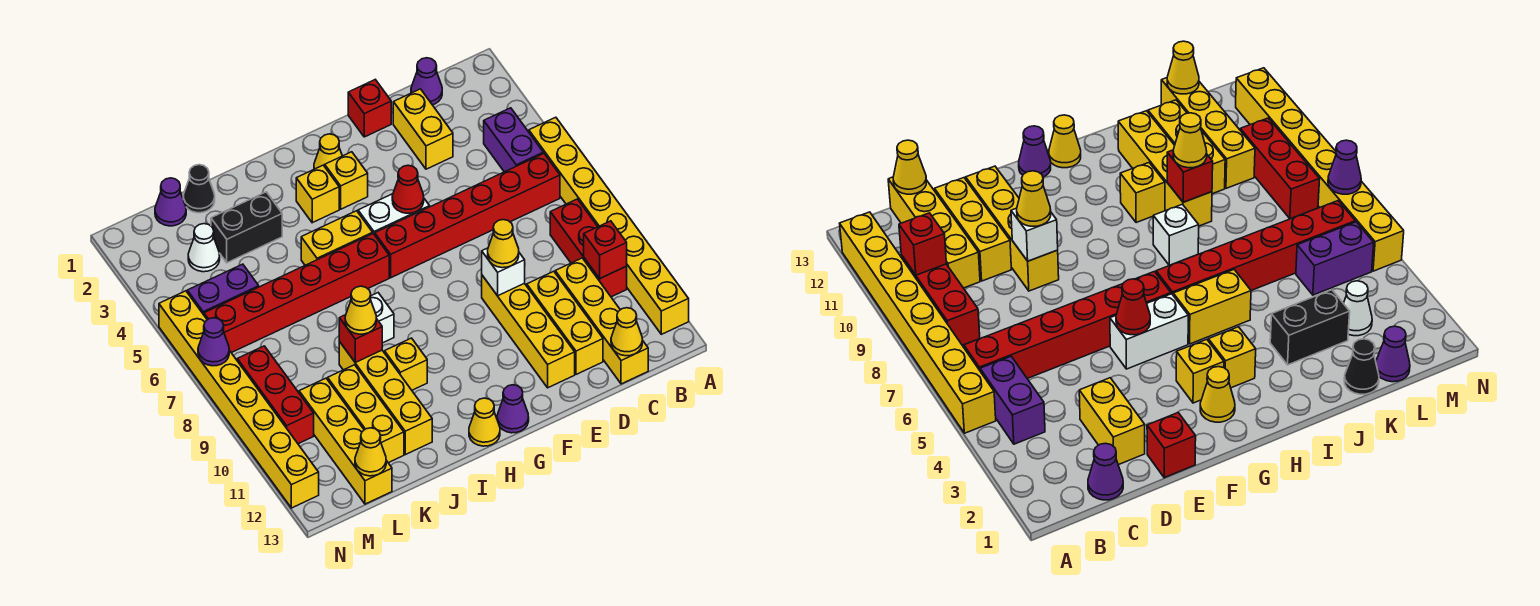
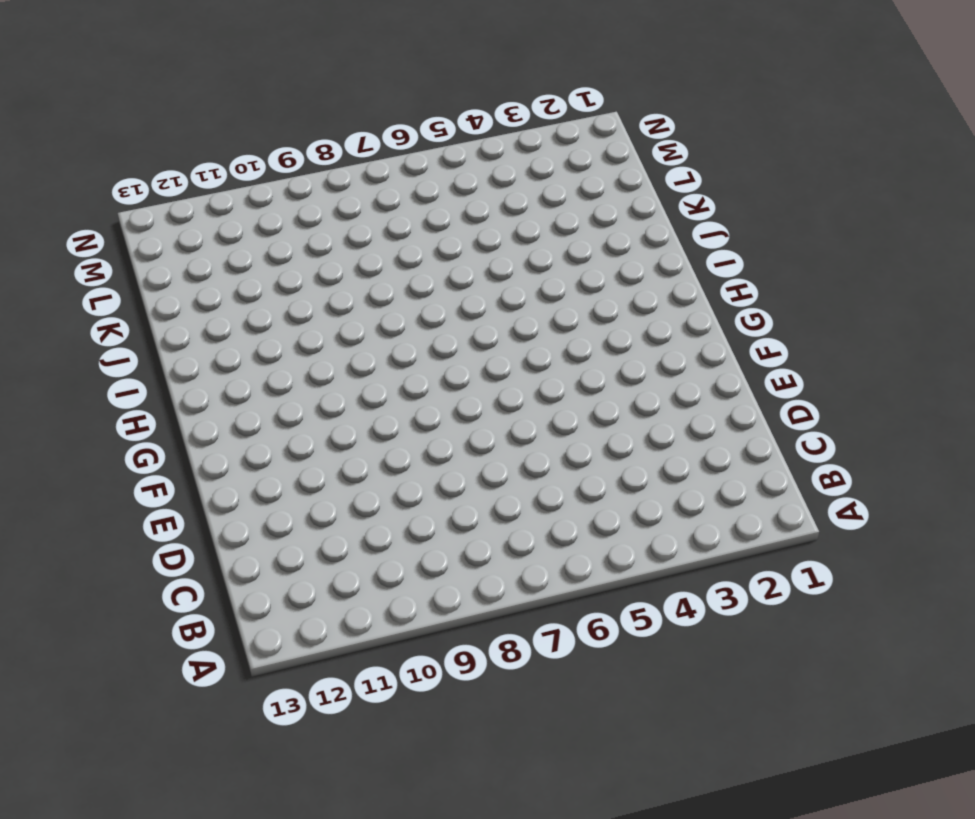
none -> yellow 1x8 brick [529,117,689,334]
none -> purple 1x2 brick [484,108,543,172]
none -> red 1x6 brick [375,153,560,278]
none -> red 1x3 brick [550,199,627,297]

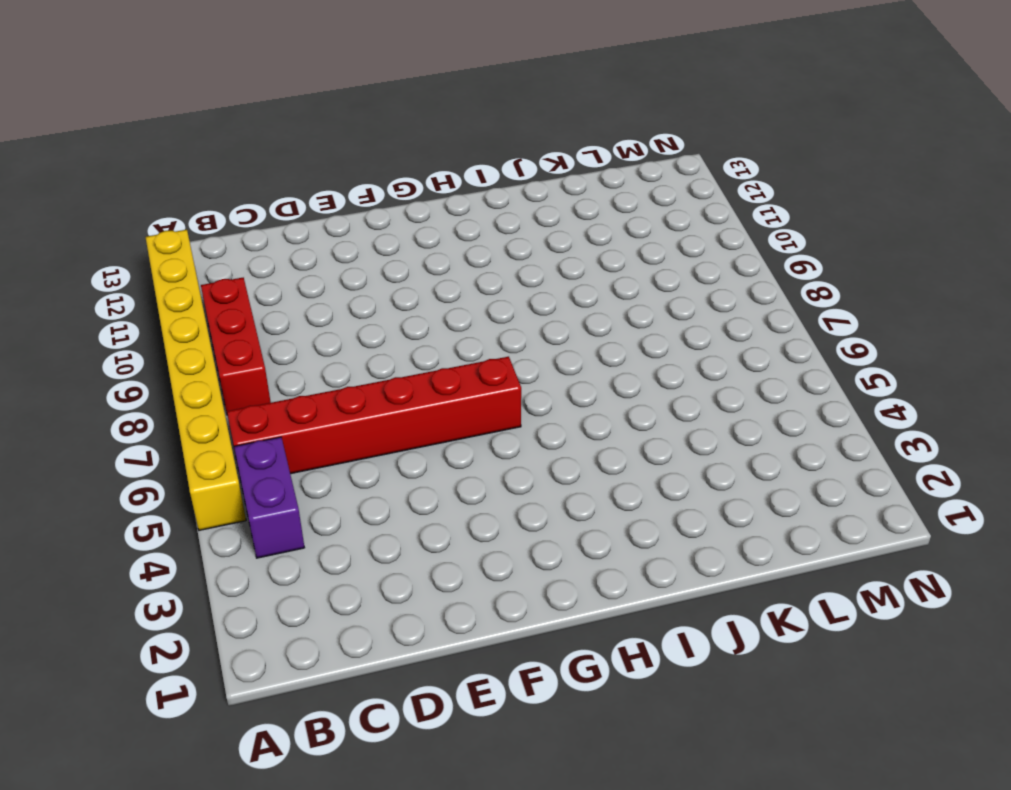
none -> purple 1x1 cone [411,58,442,105]
none -> yellow 1x4 brick [555,258,648,384]
none -> yellow 1x2 brick [393,89,453,169]
none -> yellow 1x3 brick [527,271,603,374]

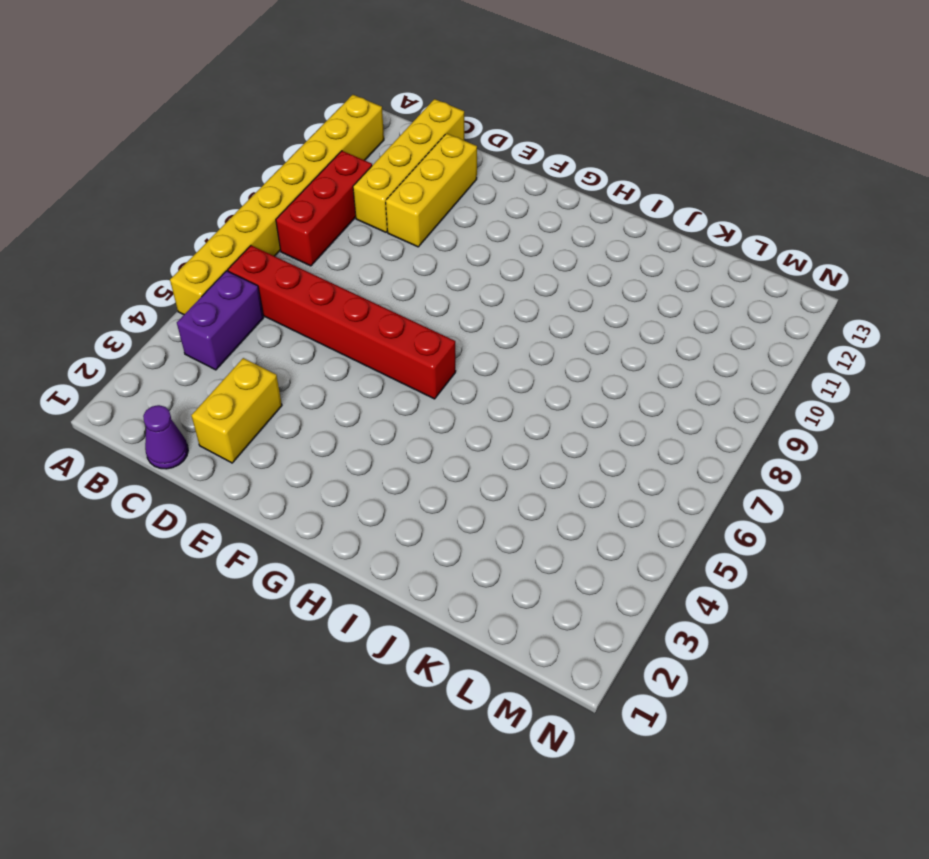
none -> red 1x1 brick [348,80,391,137]
none -> yellow 1x4 brick [482,275,575,388]
none -> white 1x2 brick [358,194,430,235]
none -> yellow 1x1 cone [314,134,342,169]

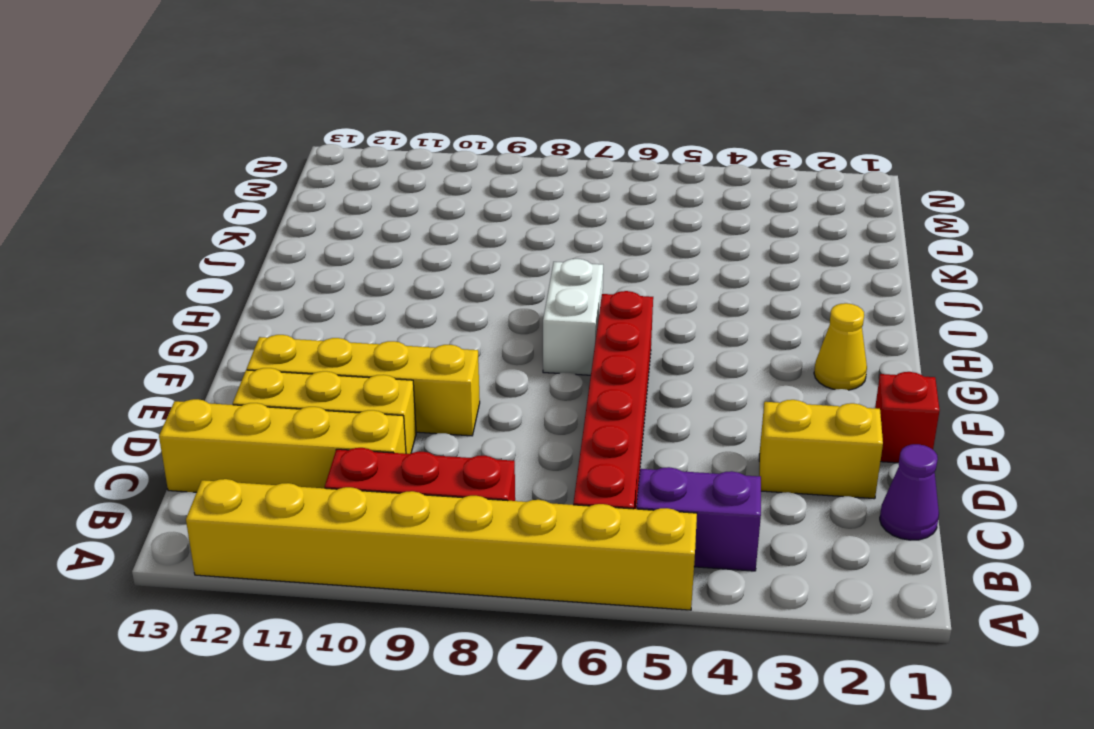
white 1x2 brick [543,259,603,375] -> white 1x2 brick moved to [358,194,430,235]
none -> yellow 1x1 brick [325,152,368,209]
none -> purple 1x1 cone [497,385,529,433]
none -> yellow 1x1 brick [296,165,339,223]
none -> yellow 1x2 brick [301,211,373,265]

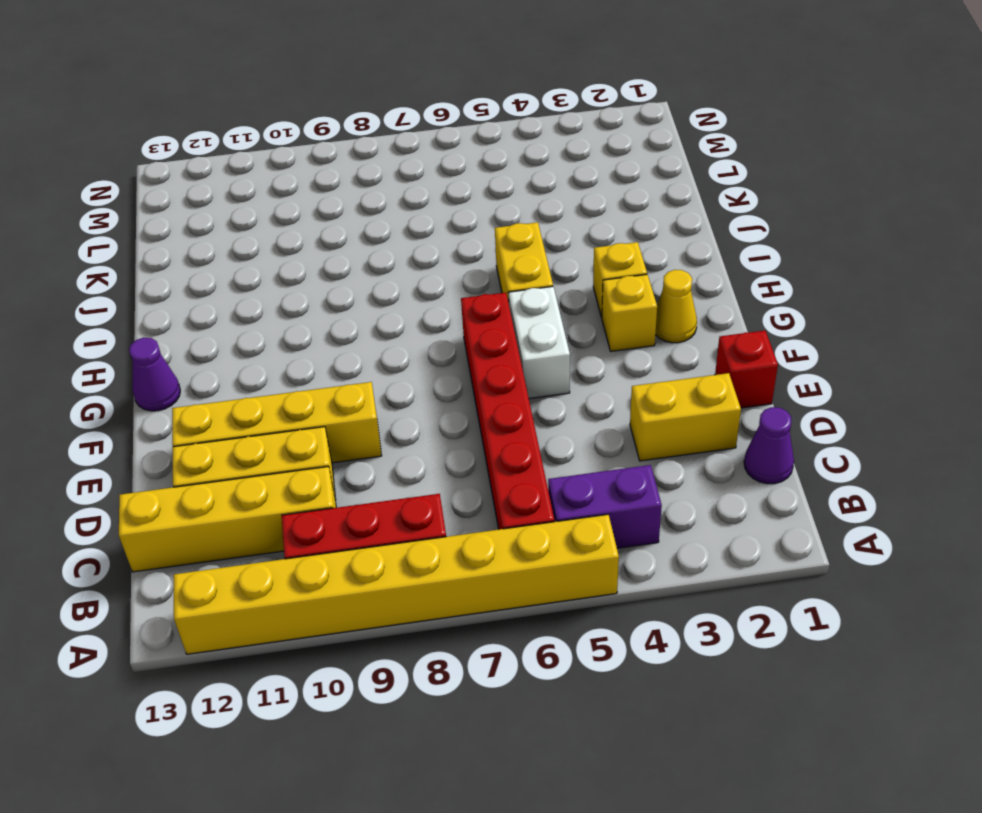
none -> red 1x6 brick [204,234,389,353]
none -> yellow 1x1 cone [469,398,500,446]
none -> white 1x1 brick [371,293,394,343]
none -> yellow 1x1 brick [385,338,427,390]

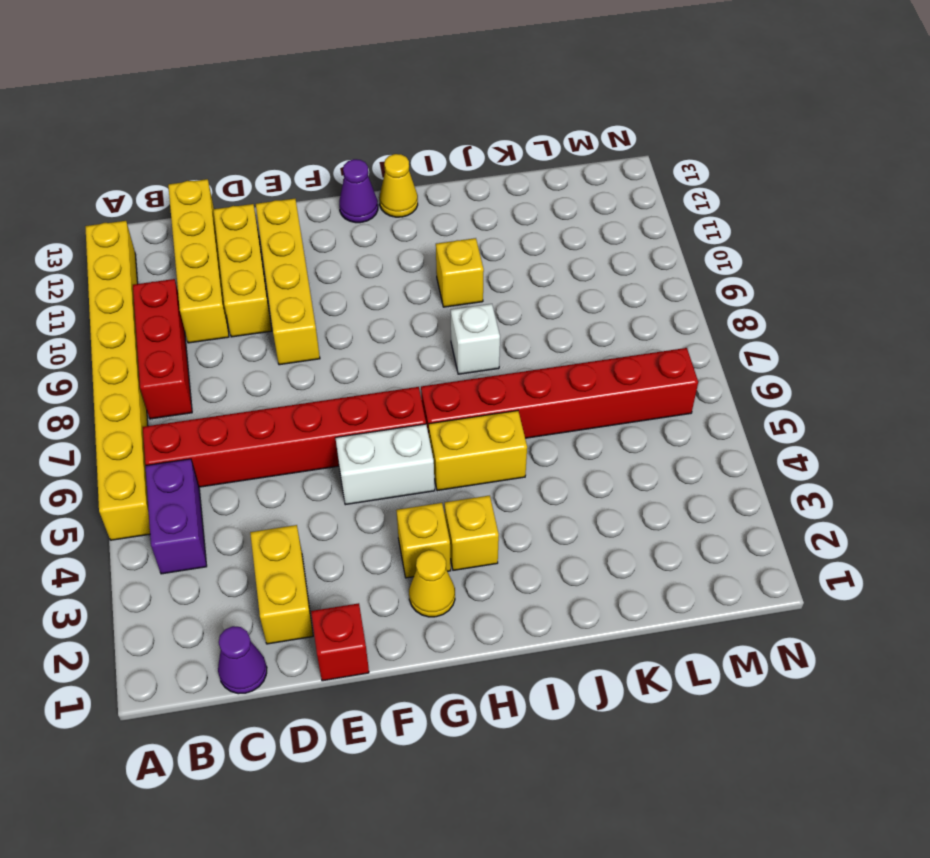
none -> black 1x2 brick [211,192,282,263]
none -> yellow 1x4 brick [339,342,432,455]
none -> black 1x1 cone [183,165,215,213]
none -> yellow 1x3 brick [328,365,404,463]

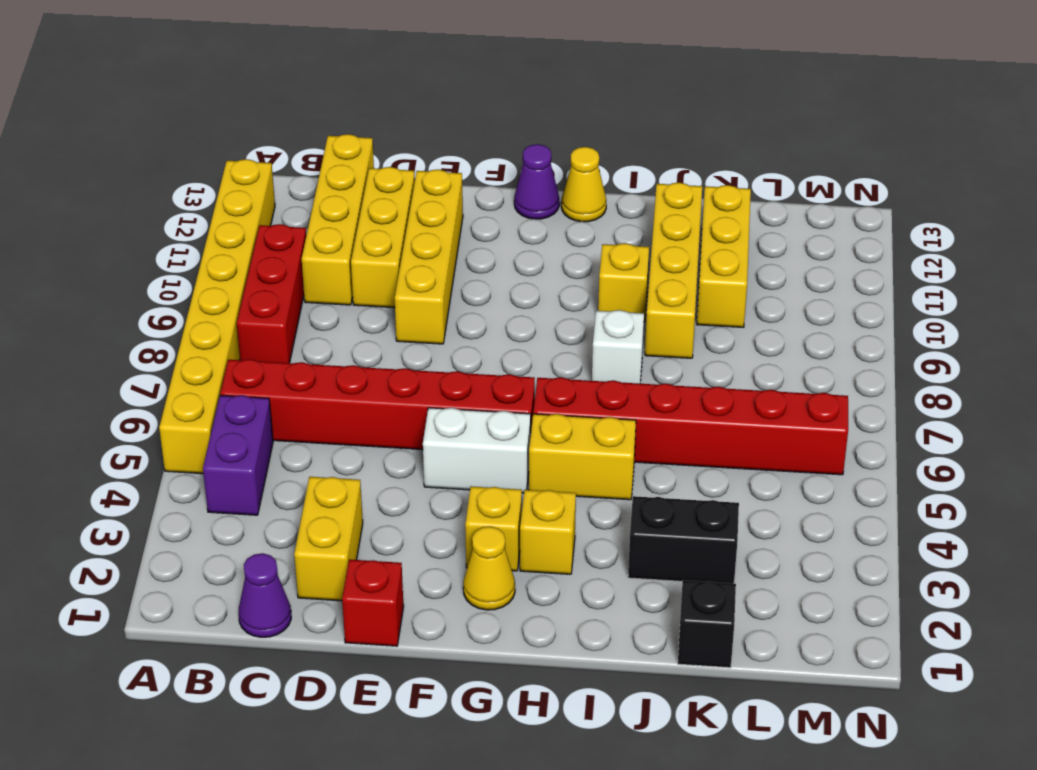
black 1x1 brick [678,580,736,668] -> black 1x1 cone [183,165,215,213]
none -> purple 1x1 cone [155,178,186,226]
none -> white 1x1 cone [188,224,220,272]
none -> purple 1x2 brick [187,264,259,315]
none -> yellow 1x4 brick [299,378,392,504]

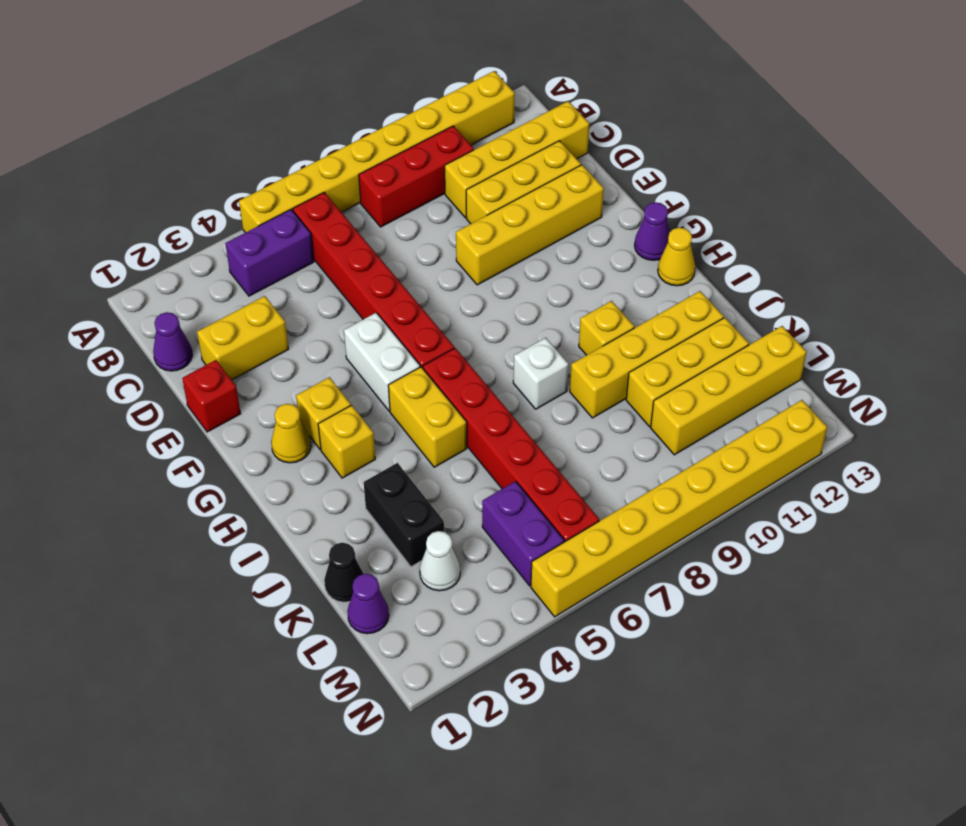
none -> red 1x3 brick [237,346,314,444]
none -> red 1x1 brick [584,221,627,278]
none -> yellow 1x1 cone [611,308,642,356]
none -> white 1x1 brick [482,248,525,296]

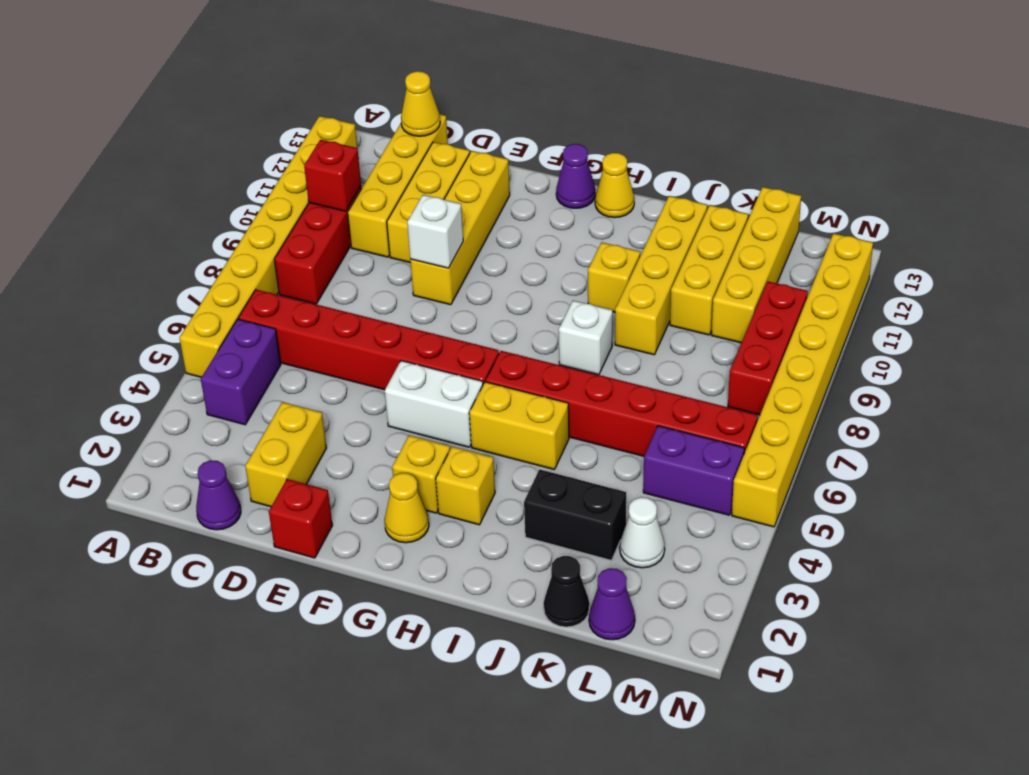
none -> red 1x1 cone [392,165,424,213]
none -> red 1x1 brick [339,315,382,362]
none -> yellow 1x1 cone [355,428,386,476]
none -> purple 1x1 cone [198,318,229,366]

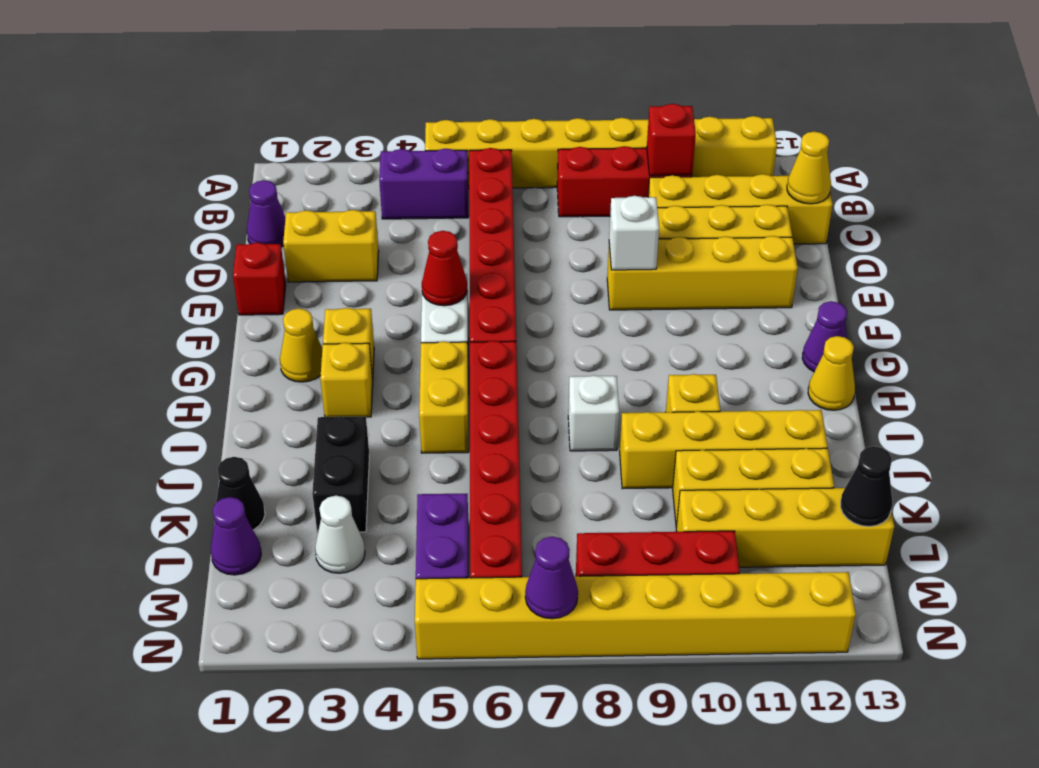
black 1x1 cone [841,446,892,526] -> yellow 1x1 cone [355,428,386,476]
none -> red 1x1 brick [339,315,382,362]
none -> yellow 1x1 cone [488,220,519,268]
none -> yellow 1x1 cone [345,286,376,334]

